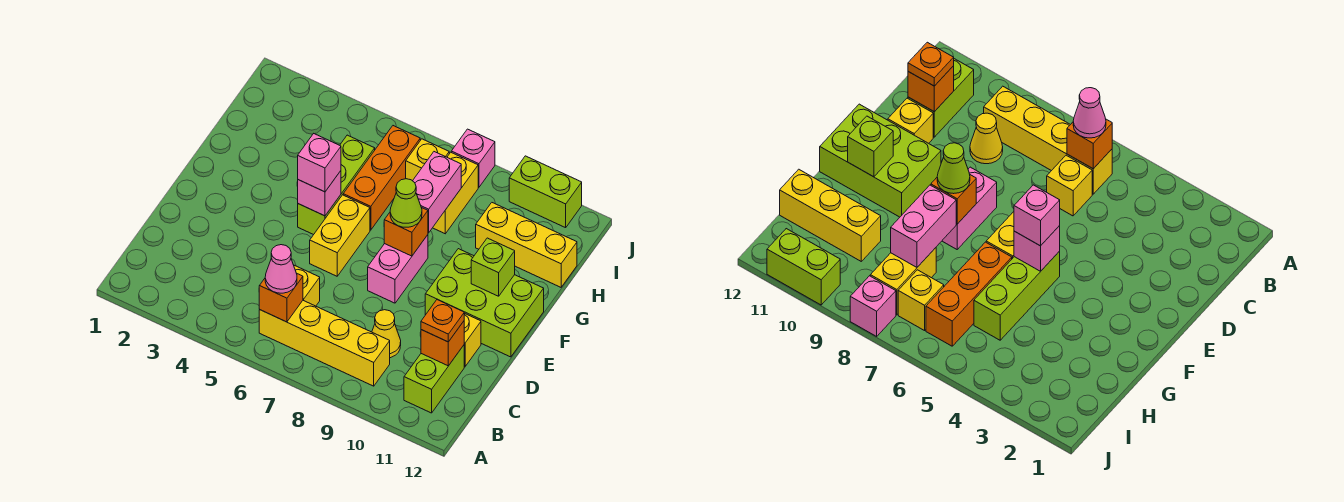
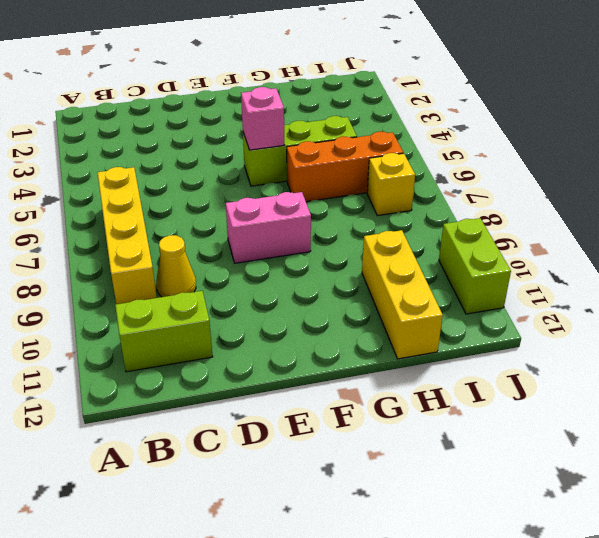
none -> yellow 1x1 brick [294,265,320,306]
none -> yellow 1x1 brick [464,313,481,367]
none -> yellow 1x2 brick [310,195,370,276]

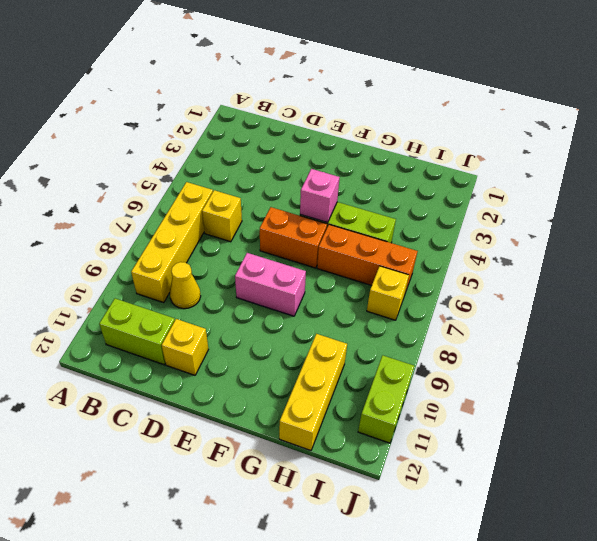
orange 1x2 brick [260,207,327,268] -> yellow 1x2 brick [310,195,370,276]
none -> lime 2x3 brick [425,249,544,357]
none -> yellow 1x2 brick [433,152,478,234]
none -> pink 1x1 brick [451,129,495,187]

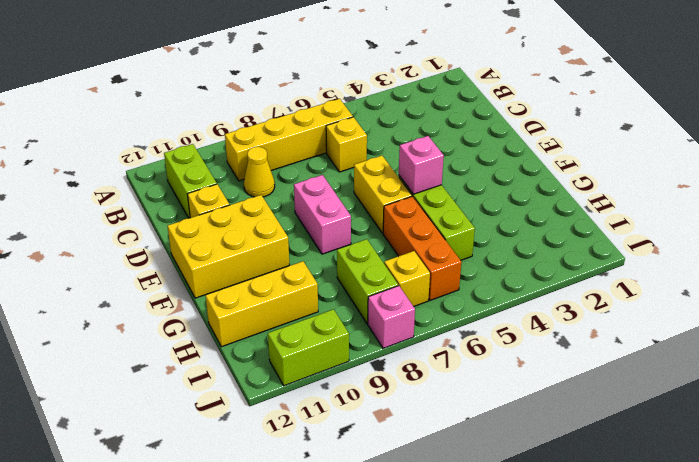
yellow 2x3 brick [167,195,289,298] -> lime 2x3 brick [425,249,544,357]
lime 1x2 brick [337,239,398,324] -> yellow 1x2 brick [433,152,478,234]
none -> orange 1x1 brick [259,274,303,322]
none -> orange 1x1 brick [421,321,464,366]
none -> orange 1x1 brick [384,207,428,256]

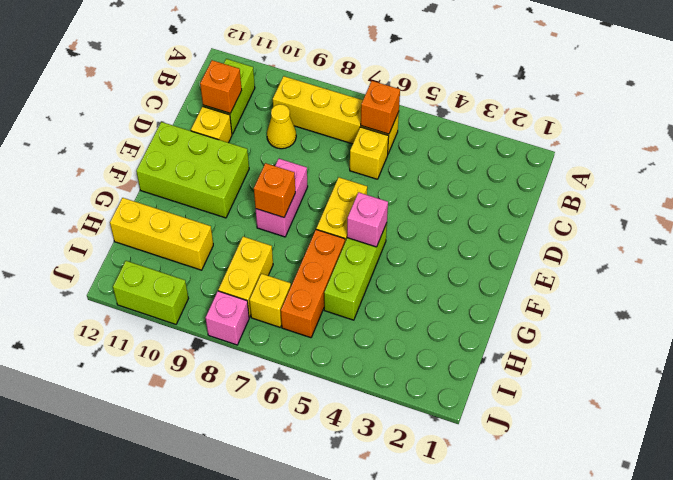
none -> lime 1x1 brick [471,238,515,296]
none -> pink 1x2 brick [413,152,461,233]
none -> pink 1x1 cone [265,245,297,293]

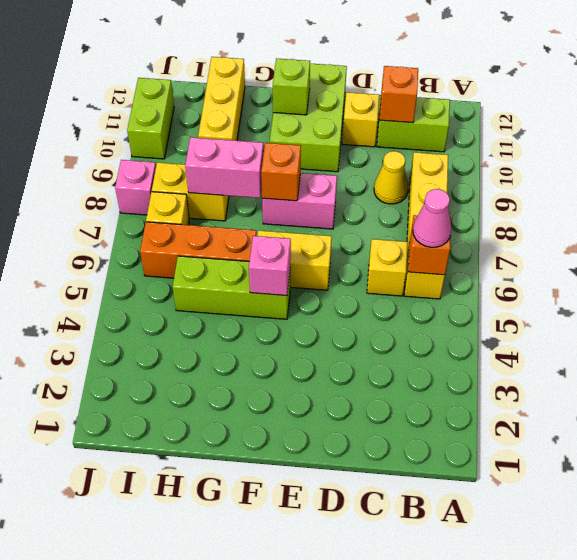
none -> orange 1x1 plate [421,300,464,342]
none -> pink 1x1 brick [298,134,341,192]
none -> lime 1x1 cone [390,179,422,227]

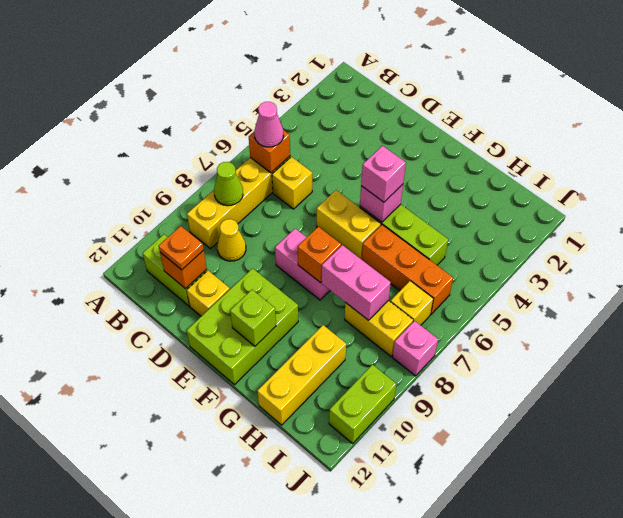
lime 1x1 cone [214,162,243,206] -> lime 1x1 cone moved to [390,179,422,227]

